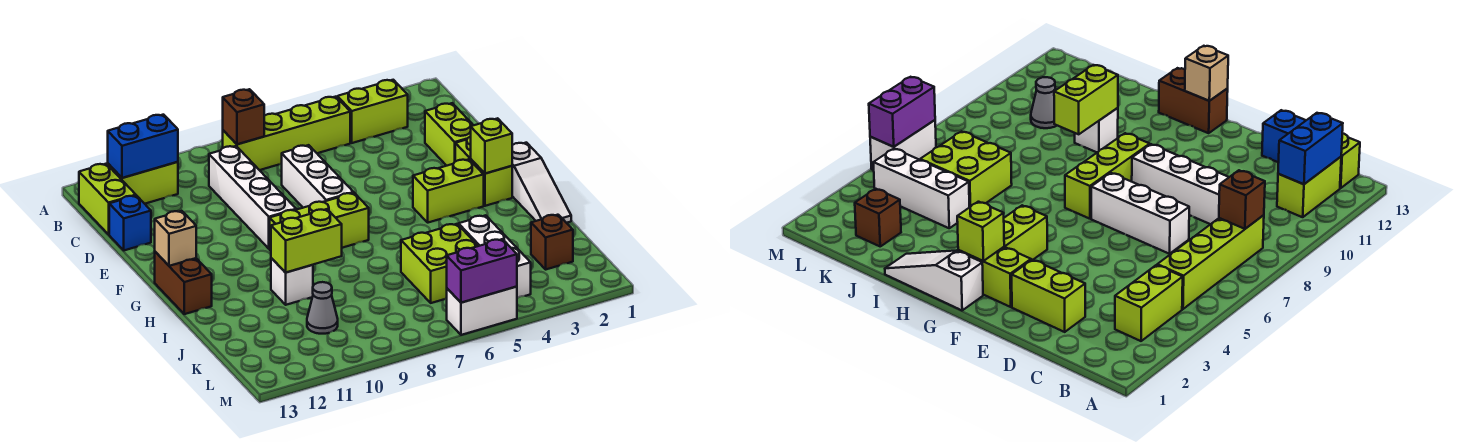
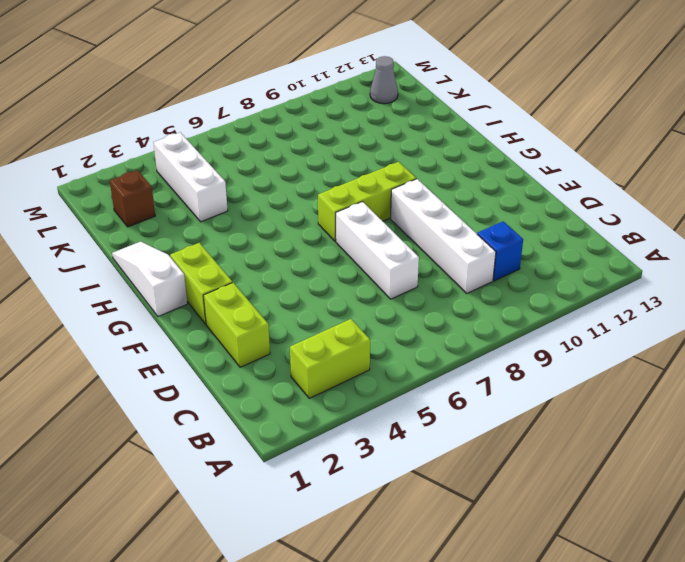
blue 1x1 brick [477,221,523,281] -> blue 1x1 brick moved to [109,196,151,250]
grey 1x1 cone [370,56,398,104] -> grey 1x1 cone moved to [307,282,338,334]
none -> lime 1x4 brick [223,97,350,170]
none -> lime 1x2 brick [108,162,178,204]
none -> lime 1x2 brick [79,164,136,234]

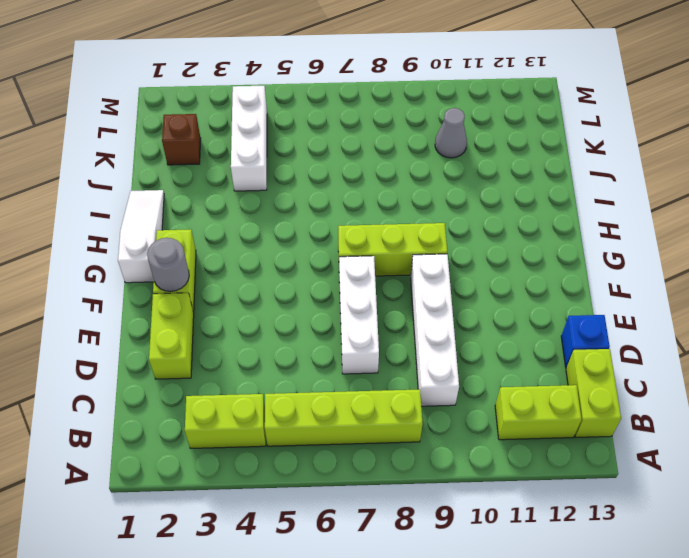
grey 1x1 round brick [147,238,189,292] -> none
none -> lime 1x2 brick [413,159,484,223]
none -> brown 1x2 brick [155,252,212,314]
none -> white 1x1 brick [271,258,313,305]

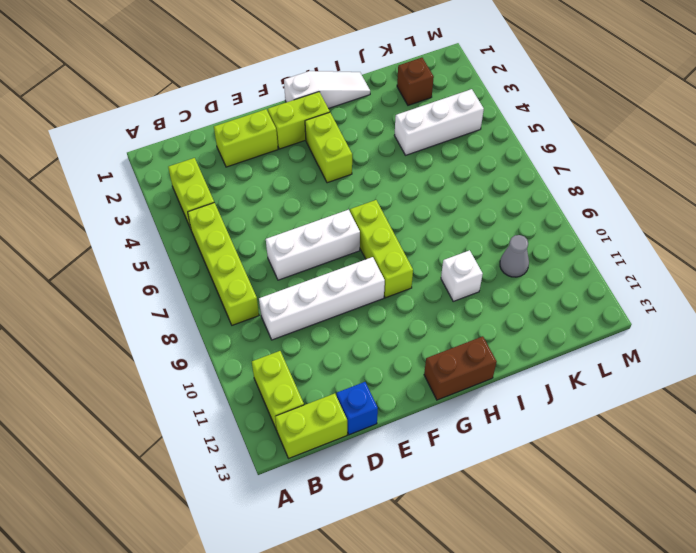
none -> lime 2x2 brick [401,224,478,303]
none -> white 1x2 brick [447,287,517,335]
none -> brown 1x1 brick [223,89,264,144]

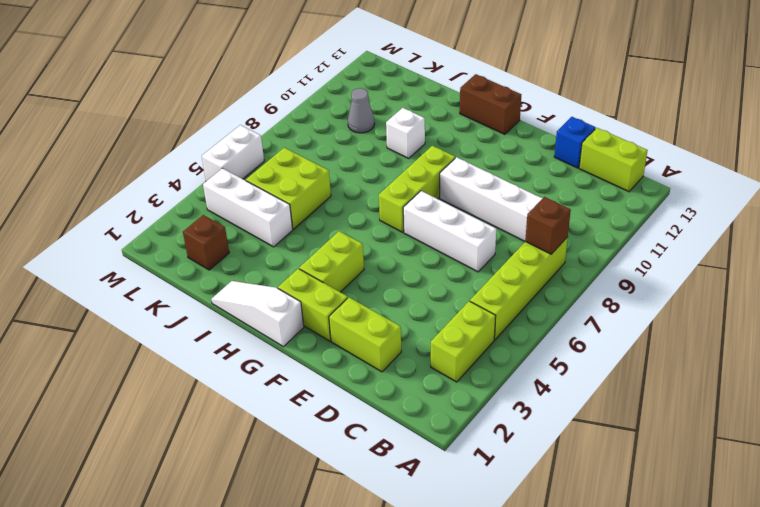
none -> lime 1x2 brick [108,162,178,204]
none -> blue 1x2 brick [108,115,178,178]
none -> lime 1x1 brick [471,118,512,174]

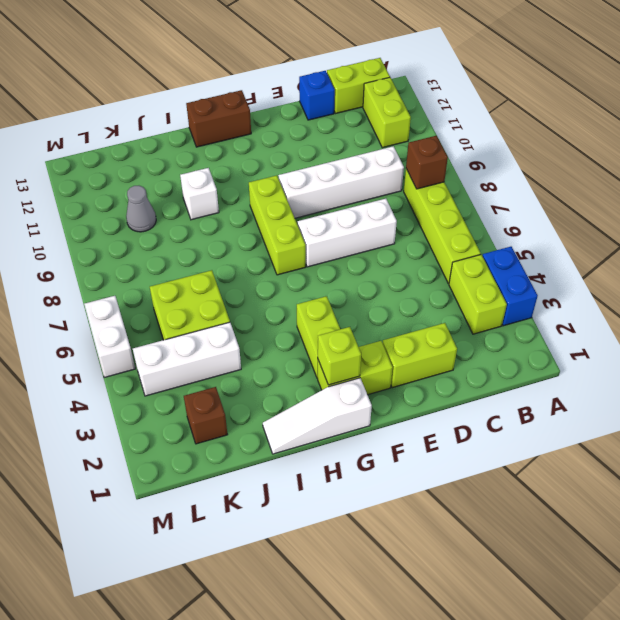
blue 1x2 brick [482,247,538,326] -> blue 1x2 brick moved to [108,115,178,178]
none -> tan 1x1 brick [155,211,196,266]
none -> lime 1x2 brick [271,209,342,273]
none -> purple 1x2 brick [447,239,517,303]

